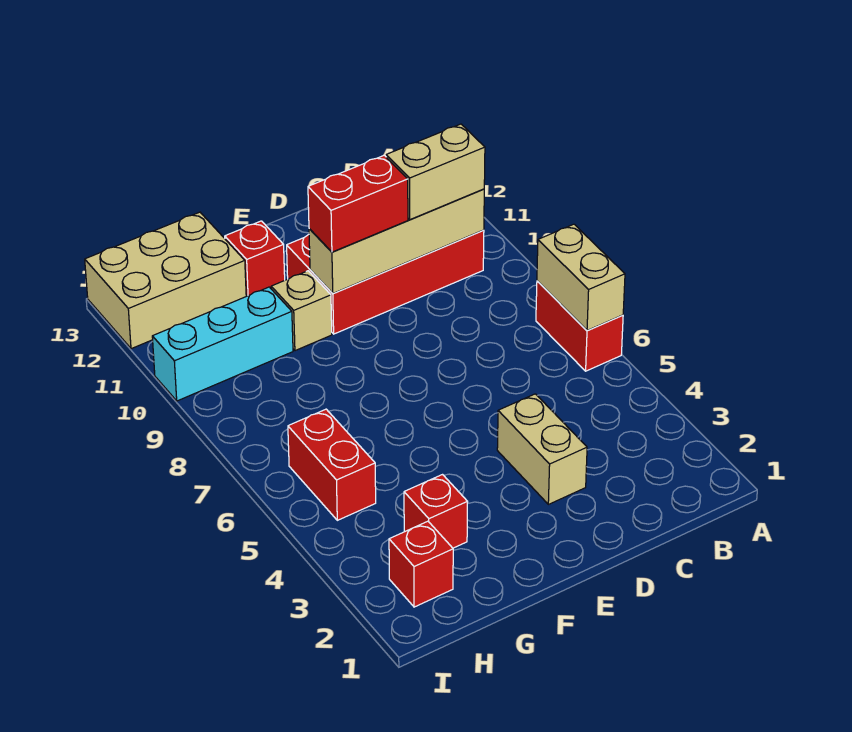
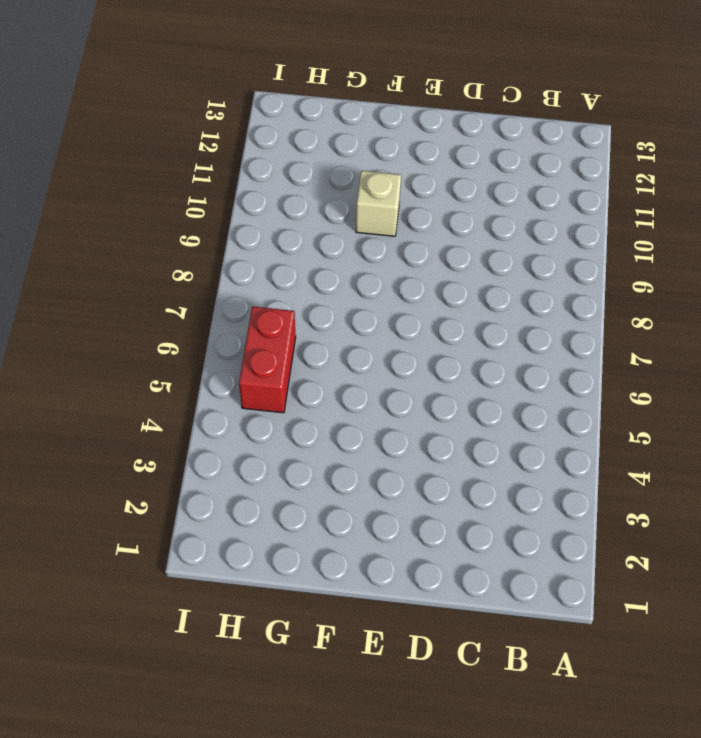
none -> red 1x2 brick [536,281,623,371]
none -> red 2x4 brick [287,230,484,334]
none -> tan 1x2 brick [497,394,587,504]

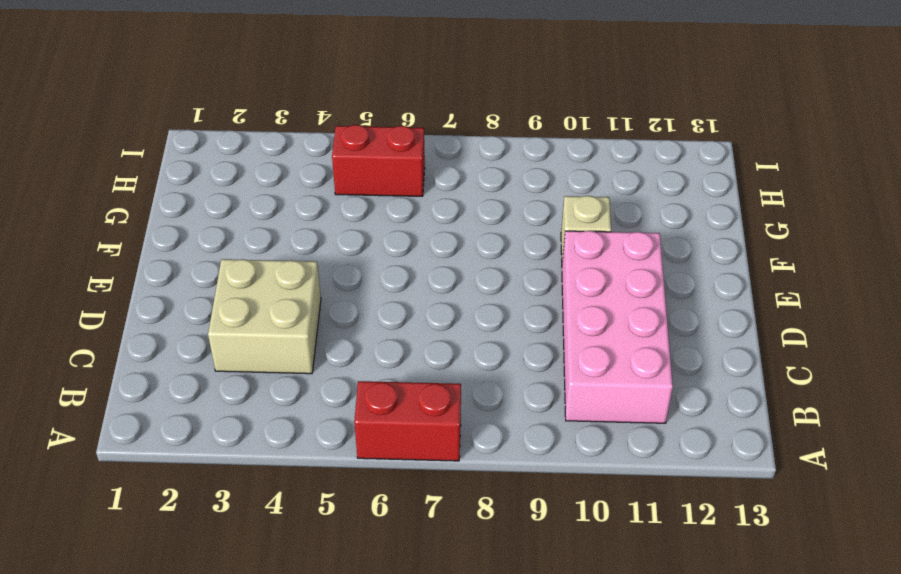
pink 2x4 brick [562,231,673,423] -> red 2x4 brick [287,230,484,334]
tan 2x2 brick [208,259,321,374] -> tan 1x2 brick [497,394,587,504]
none -> red 1x1 brick [225,221,285,296]
none -> red 1x1 brick [404,475,468,548]
none -> cyan 1x3 brick [152,287,293,401]

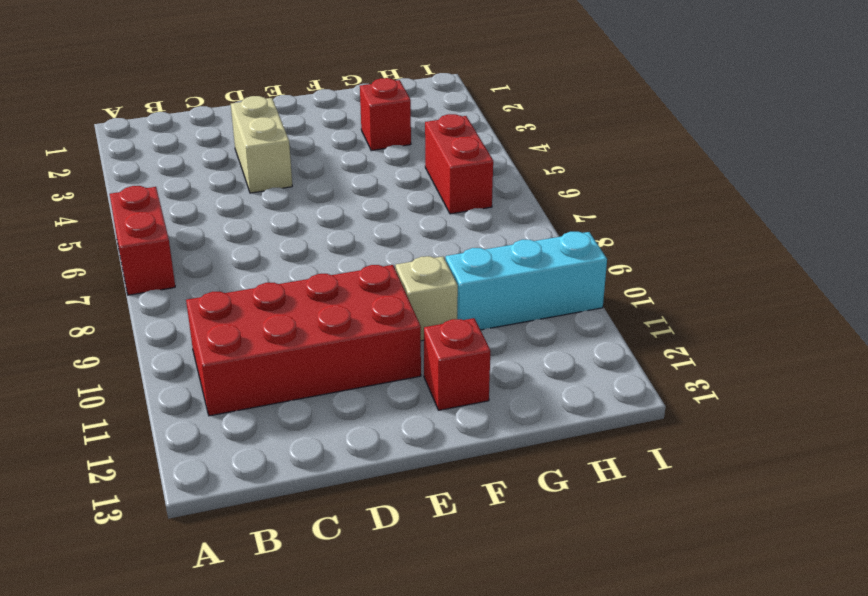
none -> tan 2x3 brick [85,212,246,349]
none -> red 1x1 brick [389,521,453,607]
none -> tan 1x2 brick [537,224,625,331]

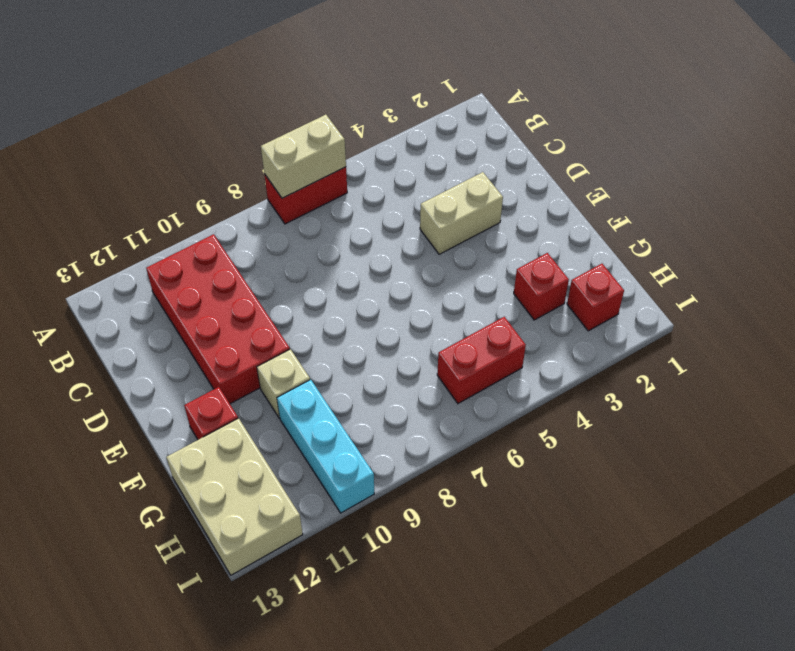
none -> tan 1x4 brick [309,189,484,294]
none -> tan 1x2 brick [386,124,485,220]
none -> red 1x2 brick [308,155,408,252]

